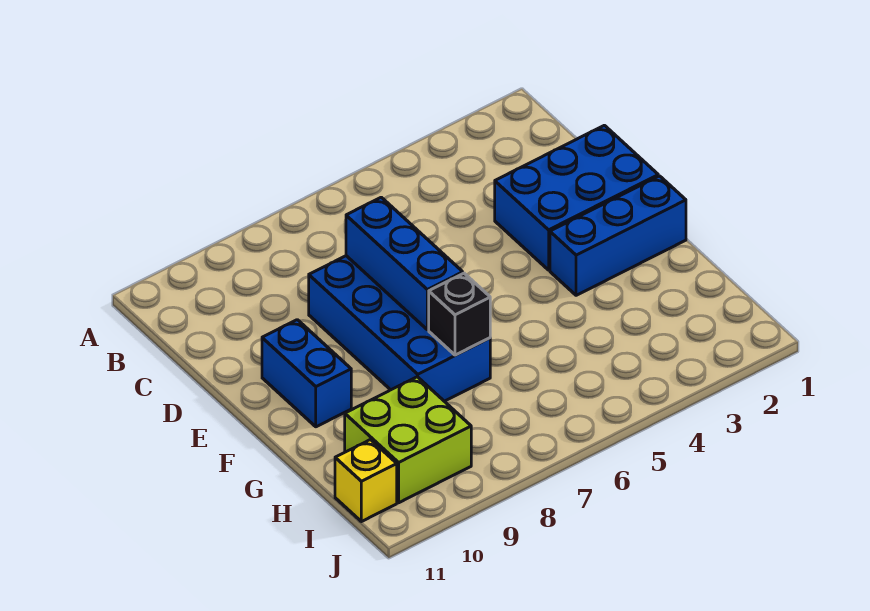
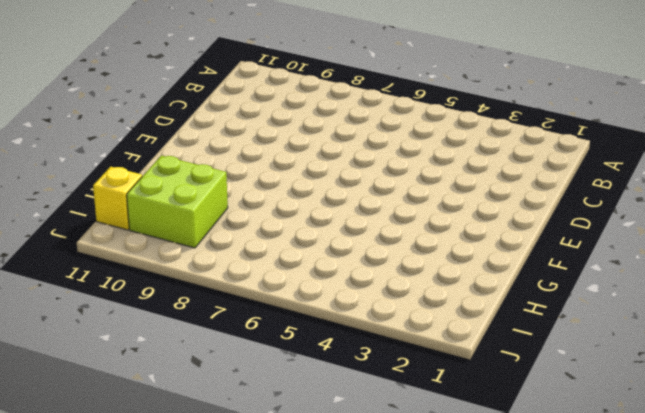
none -> blue 2x3 brick [495,125,658,270]
none -> blue 2x4 brick [309,256,490,401]

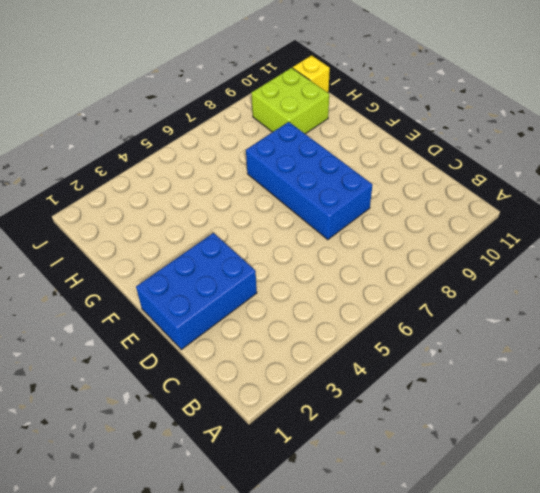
none -> blue 1x2 brick [262,320,351,427]
none -> blue 1x3 brick [550,176,686,295]

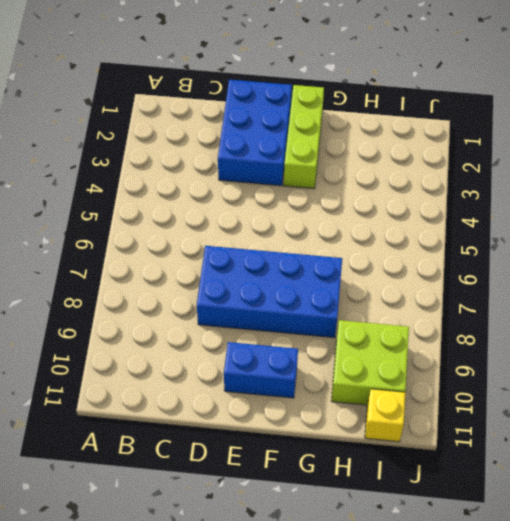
lime 1x3 brick [284,85,324,188] -> blue 1x3 brick [550,176,686,295]
none -> blue 1x3 brick [346,197,463,330]
none -> black 1x1 brick [429,273,490,355]

